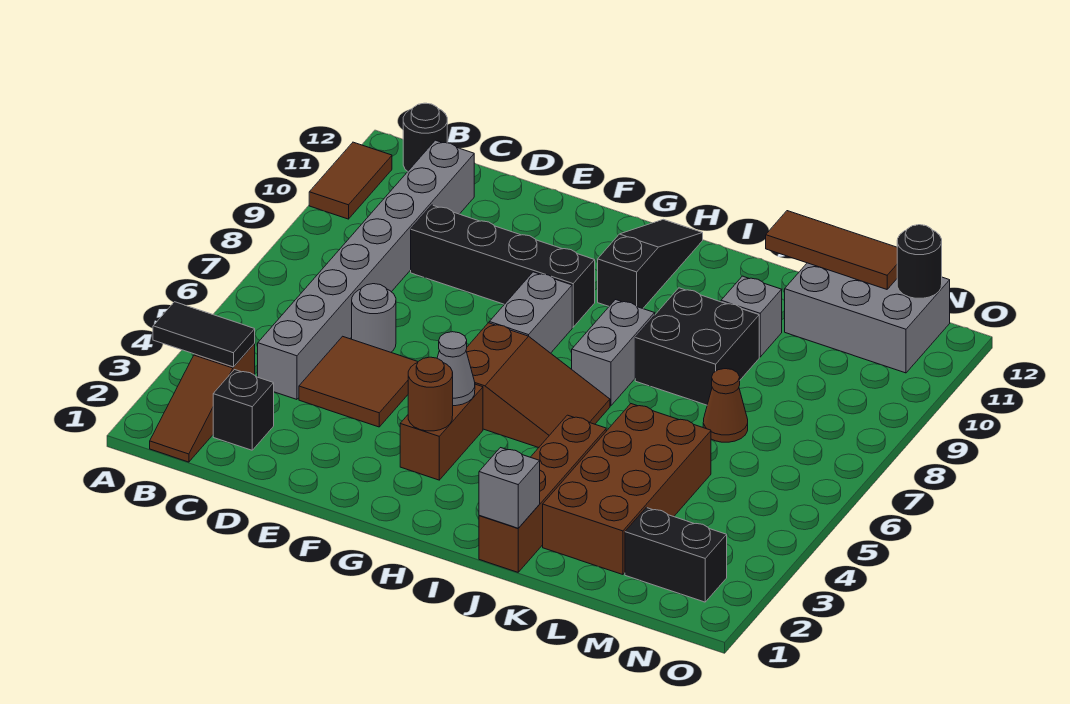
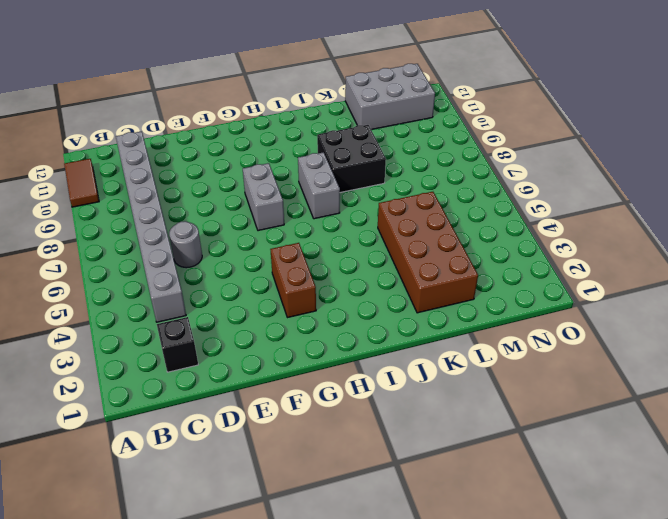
none -> brown 1x3 slope [150,344,255,462]
none -> black 1x1 round brick [403,103,447,171]
none -> brown 2x2 tile [299,336,418,427]

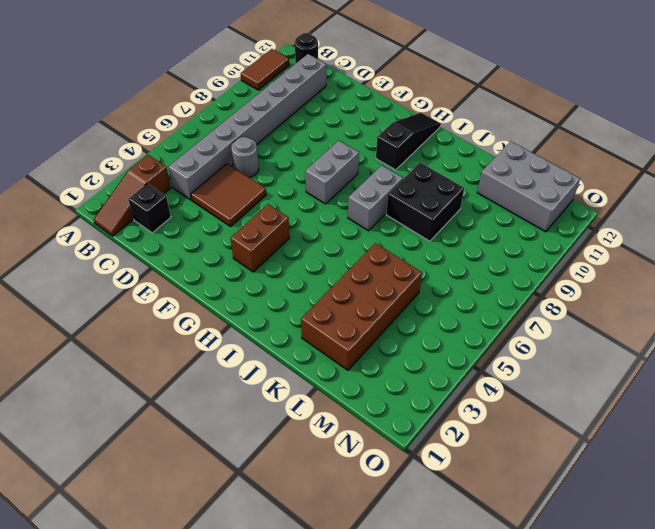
none -> black 1x4 brick [411,205,595,327]
none -> brown 2x3 slope [466,323,610,448]
none -> brown 1x4 brick [479,415,606,572]

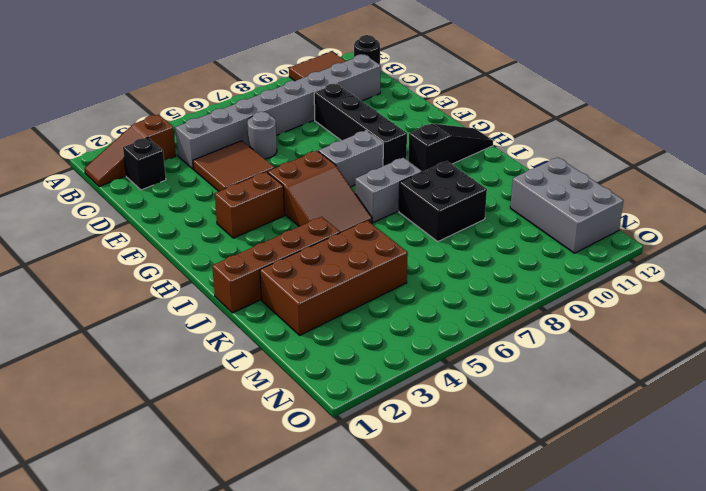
none -> grey 1x1 brick [721,276,782,357]
none -> brown 1x1 cone [703,369,748,442]
none -> black 1x2 brick [625,508,727,602]

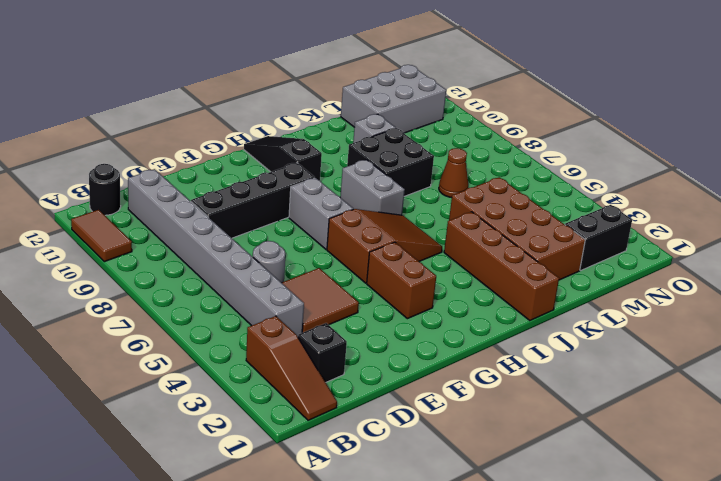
none -> black 1x2 tile [153,302,255,367]
none -> brown 1x1 round brick [408,357,453,431]
none -> grey 1x1 cone [437,332,475,406]

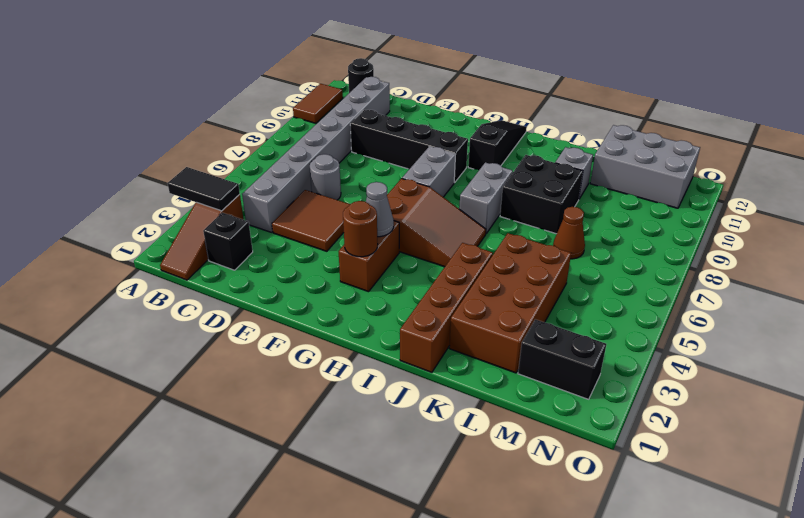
none -> grey 1x1 brick [479,448,540,528]
none -> brown 1x3 tile [766,211,897,289]
none -> black 1x1 round brick [897,225,942,298]

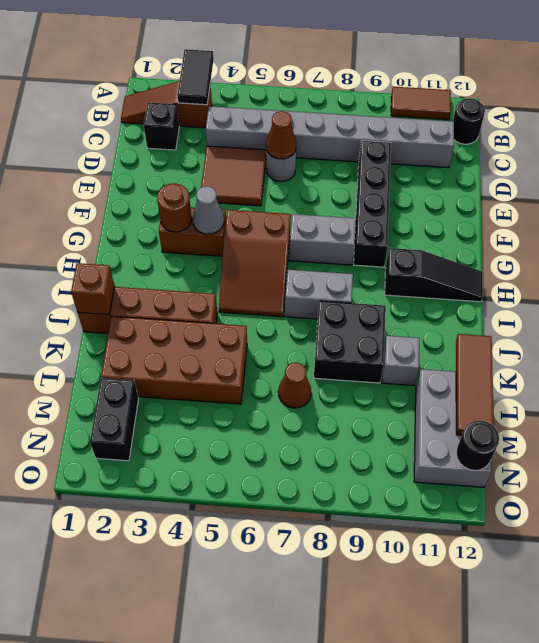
brown 1x1 cone [266,111,296,159] -> none
brown 1x1 brick [71,263,115,315] -> grey 1x1 brick [479,448,540,528]

